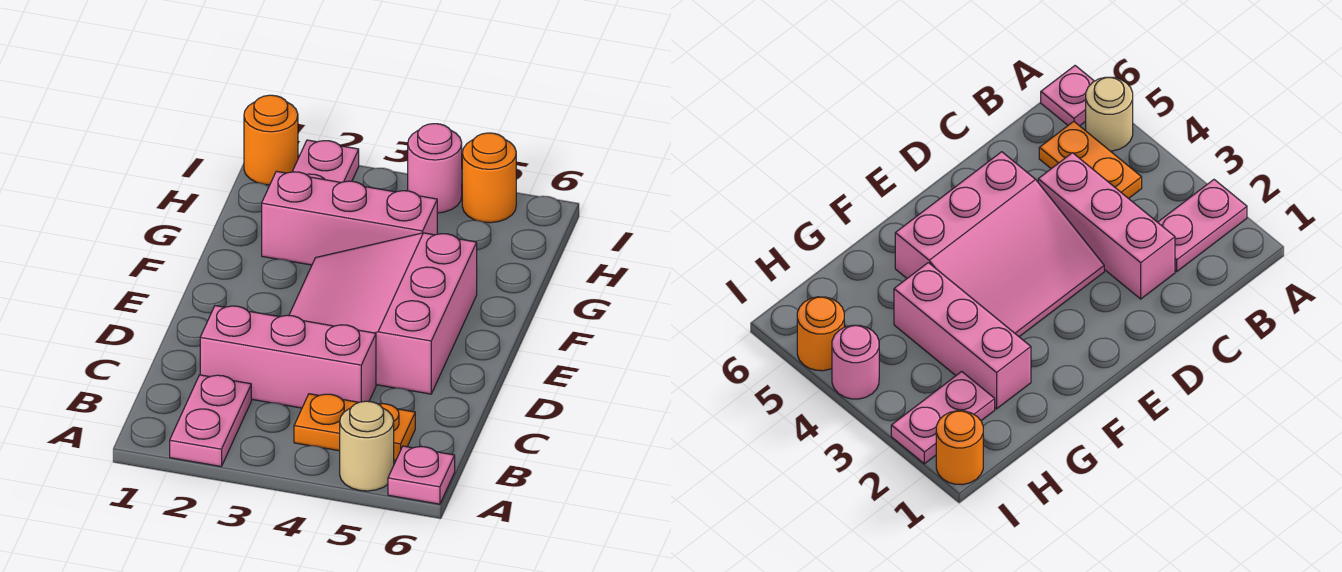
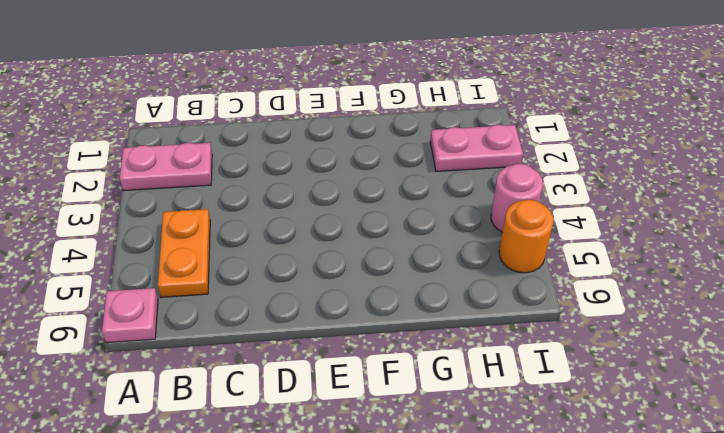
none -> tan 1x1 round brick [340,401,394,491]
none -> pink 1x3 brick [200,306,376,408]

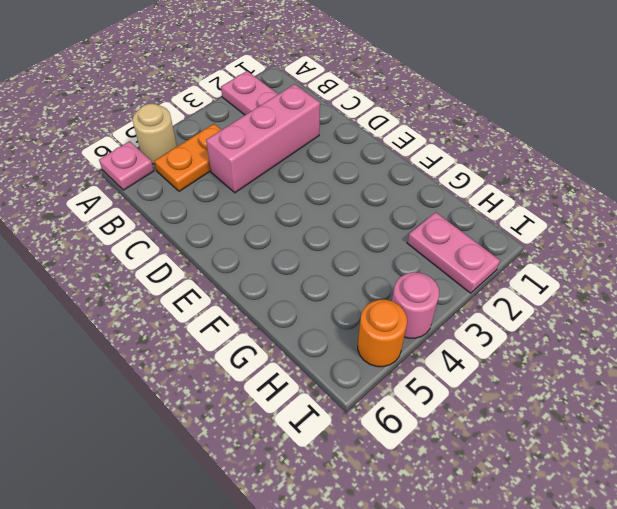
none -> pink 3x3 slope [289,233,477,394]
none -> pink 1x3 brick [262,171,437,265]

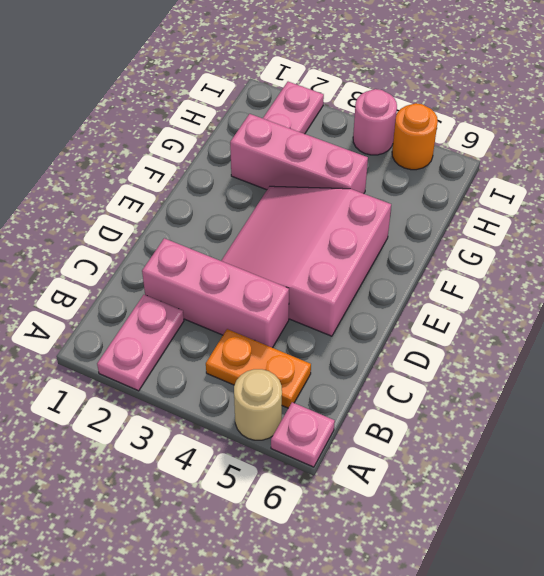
none -> orange 1x1 round brick [244,95,298,185]

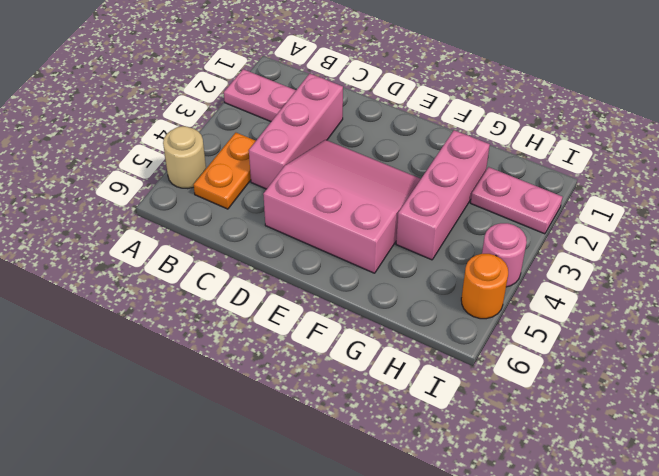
none -> pink 1x1 plate [388,446,455,504]
none -> orange 1x1 round brick [244,95,298,185]

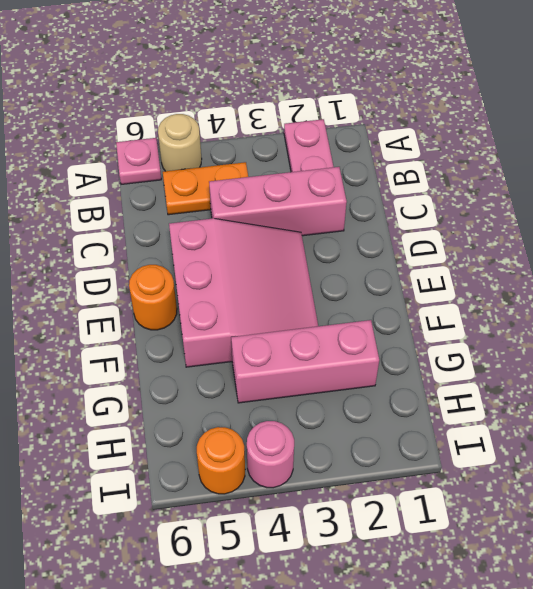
orange 1x1 round brick [129,265,177,330] -> orange 1x1 round brick moved to [244,95,298,185]
none -> pink 1x2 plate [292,140,359,183]

